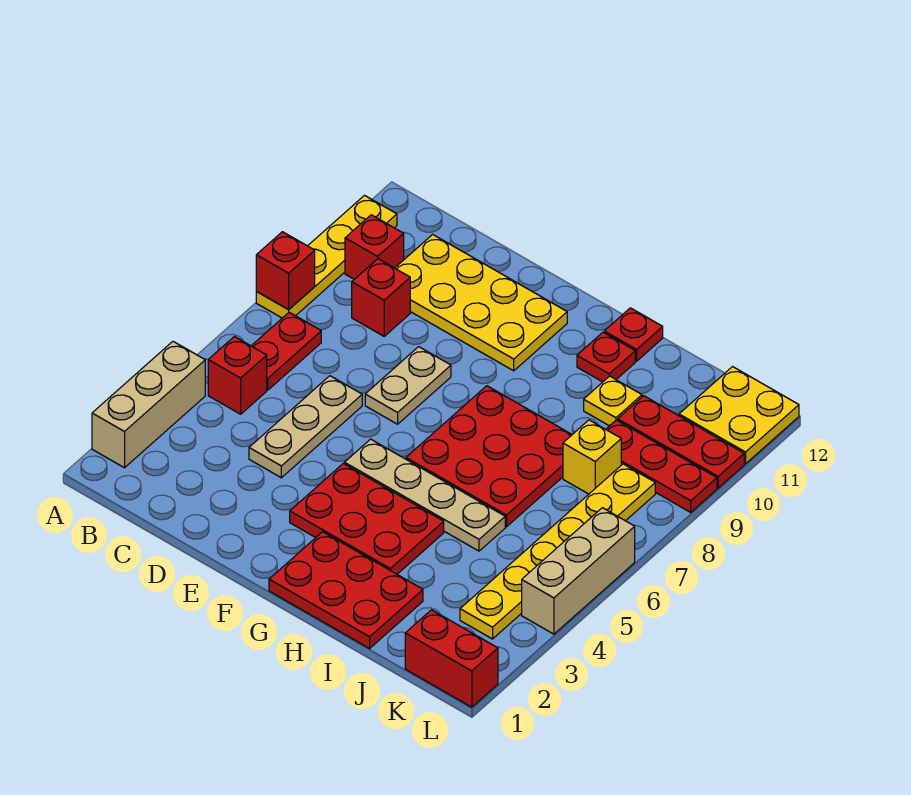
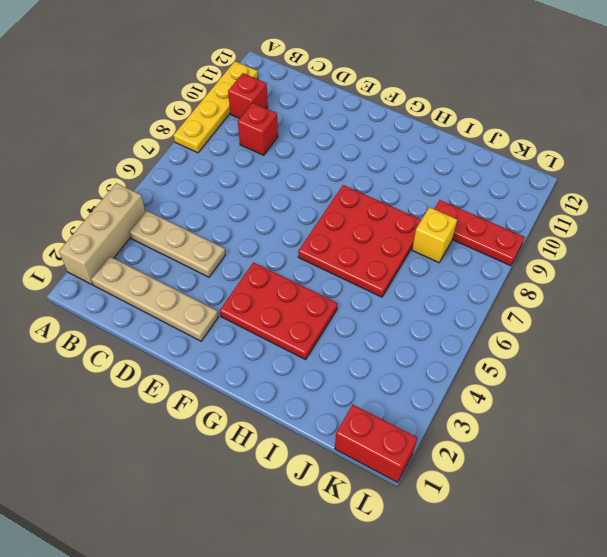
tan 1x4 plate [91,256,218,341] -> tan 1x4 plate moved to [345,439,505,551]
tan 1x3 plate [129,211,225,277] -> tan 1x3 plate turned to [249,376,362,478]
none -> red 1x1 brick [208,337,267,414]
none -> red 1x2 plate [252,312,321,390]
none -> yellow 2x4 plate [395,234,567,371]

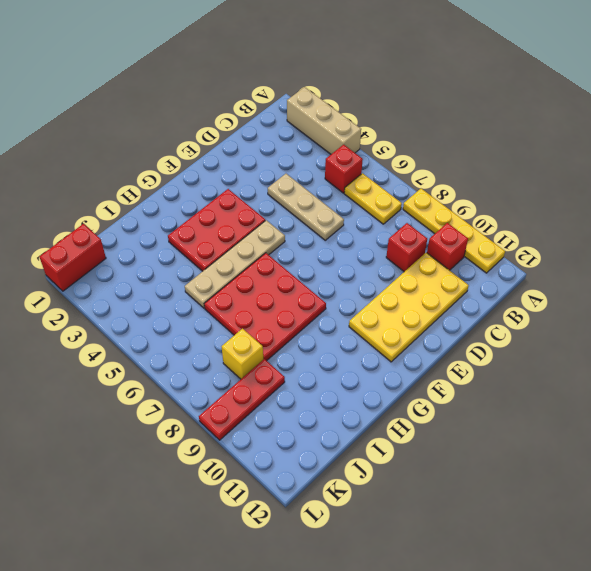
yellow 1x2 plate [344,173,402,224] -> red 1x2 plate [252,312,321,390]
none -> tan 1x2 plate [365,347,451,424]
none -> red 2x3 plate [269,532,423,648]
none -> red 1x1 plate [577,332,635,382]

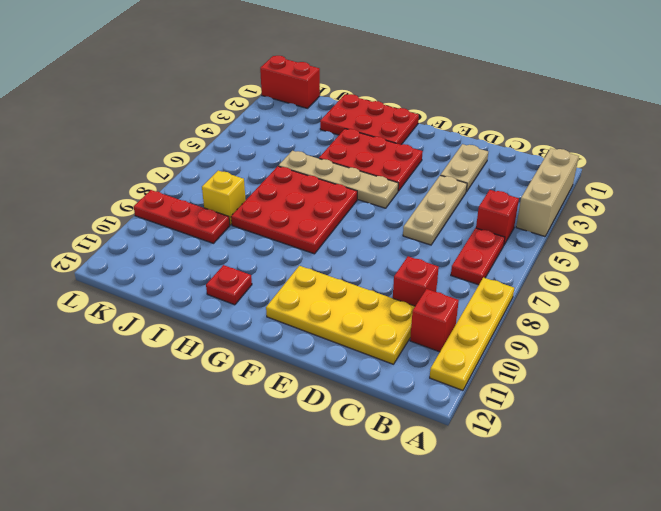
tan 1x2 plate [441,144,488,192] -> tan 1x2 plate moved to [365,347,451,424]
none -> red 1x1 plate [604,308,663,361]
none -> yellow 1x1 plate [584,376,642,426]
none -> red 1x3 plate [618,396,744,488]

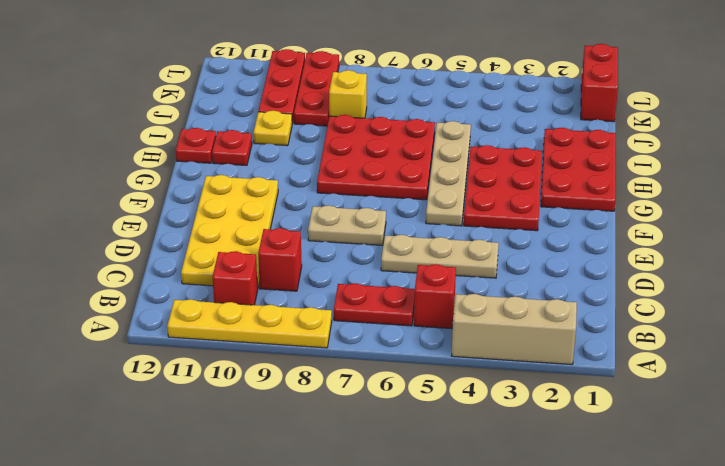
none -> yellow 1x6 plate [460,464,655,639]
none -> yellow 2x2 plate [679,367,799,464]
none -> tan 1x3 brick [522,508,635,634]

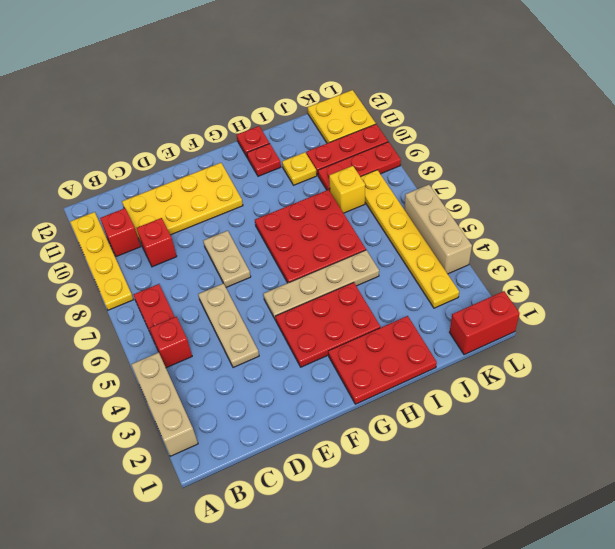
none -> red 1x1 brick [256,232,315,310]

